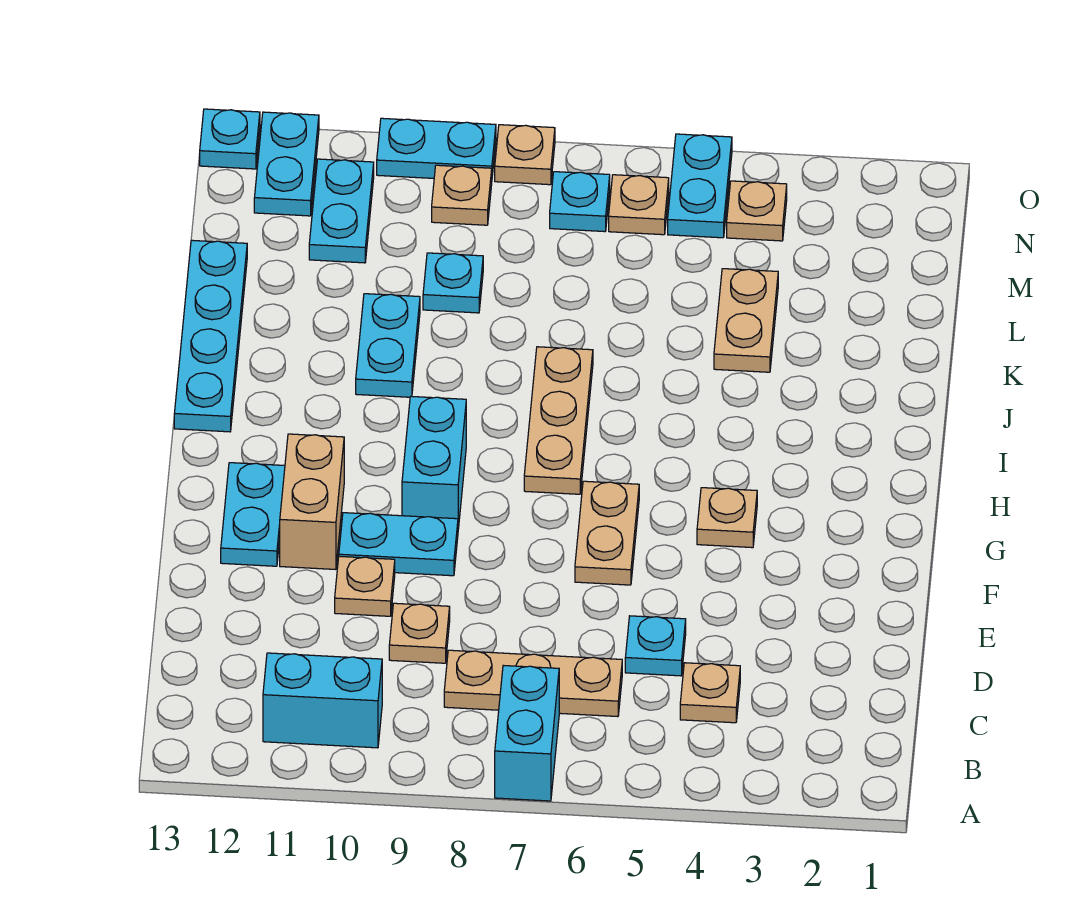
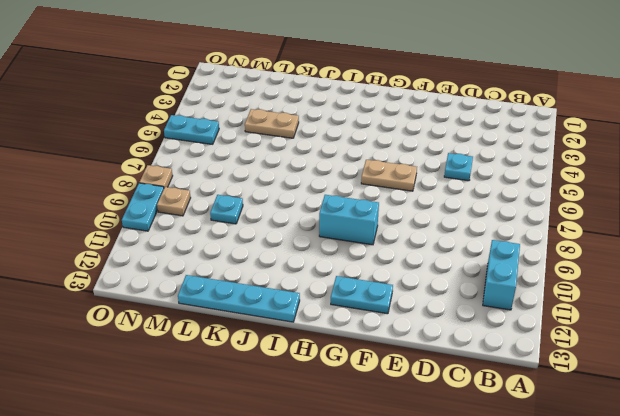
none -> cyan 1x2 brick [495,665,559,801]
none -> tan 1x1 plate [680,663,740,723]
none -> tan 1x3 plate [444,650,622,717]

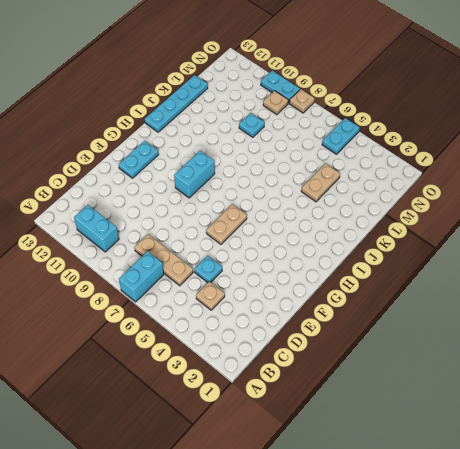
none -> tan 1x1 plate [389,603,450,663]
none -> tan 1x1 plate [335,556,395,616]
none -> cyan 1x2 plate [339,513,458,576]

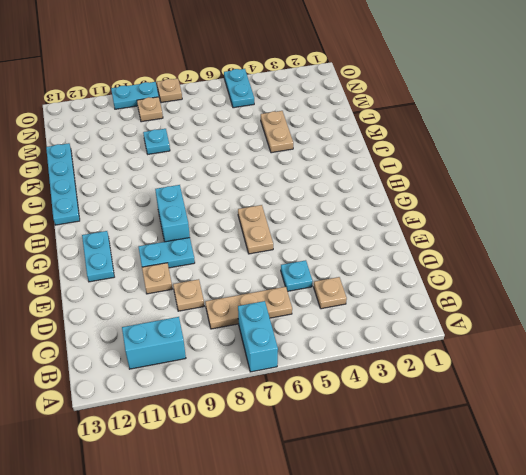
none -> tan 1x2 brick [280,434,344,569]
none -> tan 1x1 plate [697,488,757,548]
none -> tan 1x3 plate [524,347,593,494]

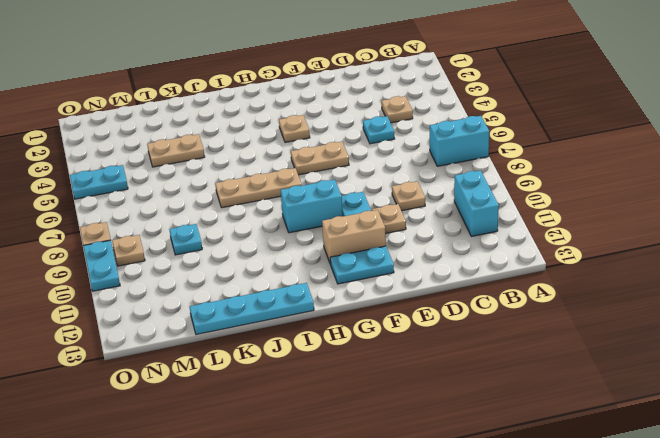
none -> tan 1x3 plate [444,650,622,717]
none -> cyan 1x2 plate [356,294,420,397]
none -> cyan 1x2 plate [309,159,374,263]

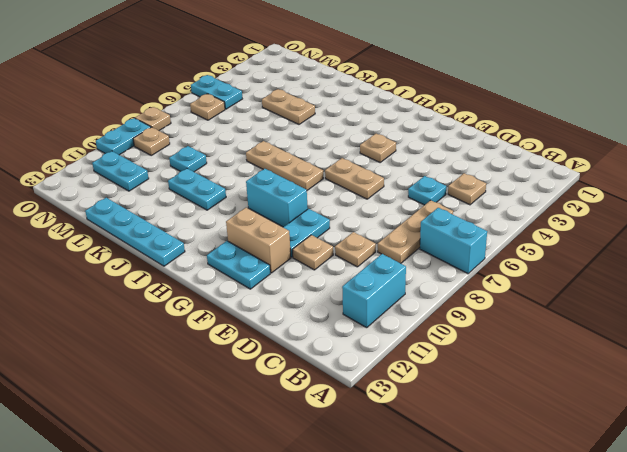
none -> tan 1x1 plate [727,181,787,241]
none -> cyan 1x1 plate [550,172,610,232]
none -> cyan 1x2 plate [254,112,319,216]

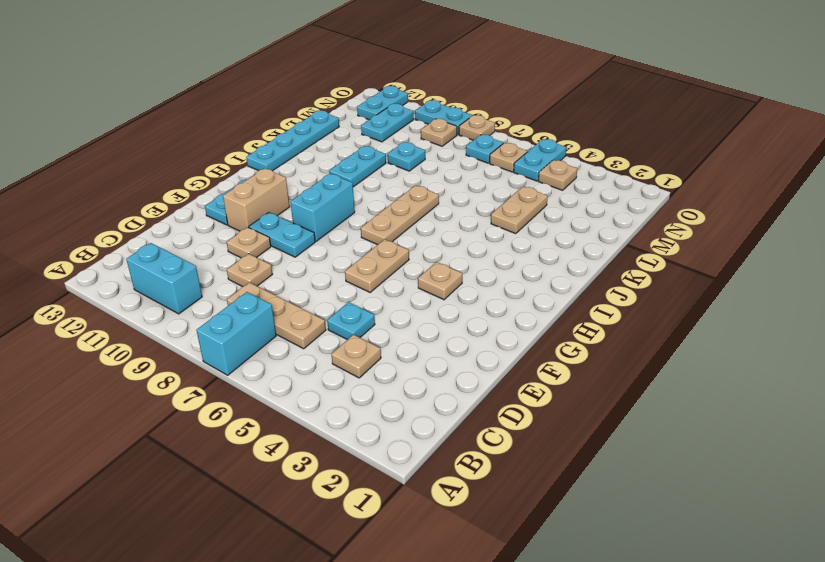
none -> cyan 1x1 plate [200,109,260,169]

